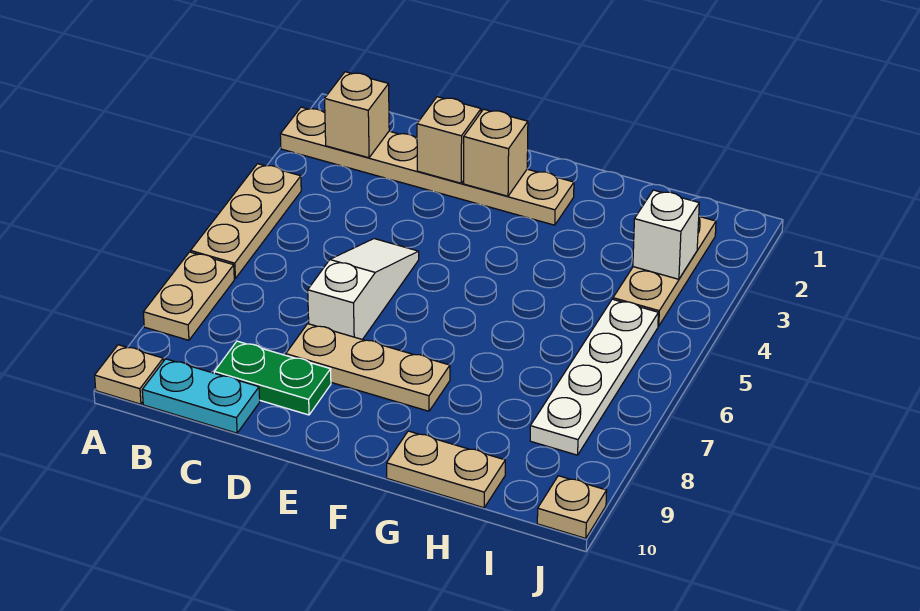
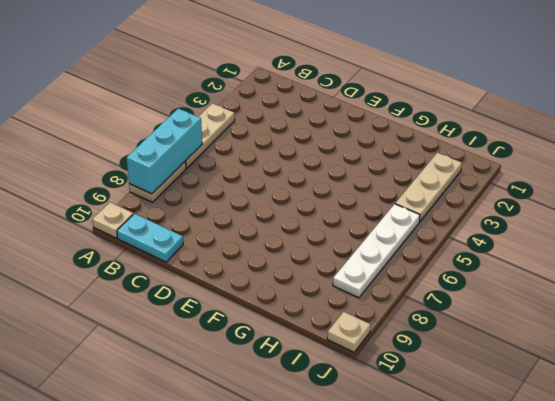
cyan 1x3 brick [126,108,202,194] -> none
none -> tan 1x6 plate [280,107,574,225]
none -> green 1x2 plate [214,341,331,415]
none -> white 1x3 slope [308,239,419,339]

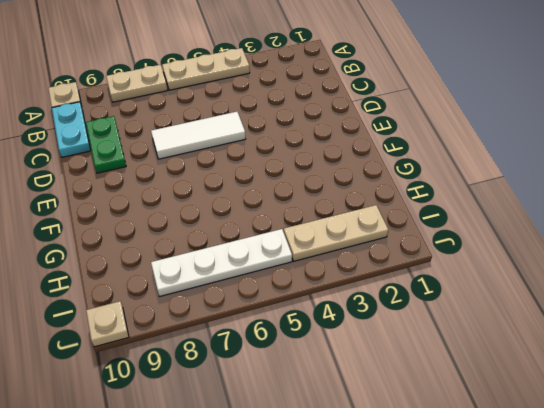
white 1x3 tile [151,112,246,159] -> white 1x3 slope [308,239,419,339]
none -> tan 1x6 plate [280,107,574,225]
none -> tan 1x3 plate [286,324,450,411]
none -> tan 1x2 plate [387,431,505,508]

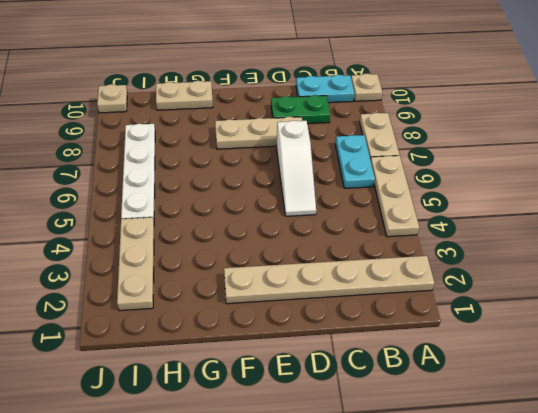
cyan 1x2 plate [335,135,375,188] -> none
none -> tan 1x1 brick [325,72,389,158]
none -> tan 1x1 brick [417,97,481,183]
none -> tan 1x1 brick [464,109,528,196]

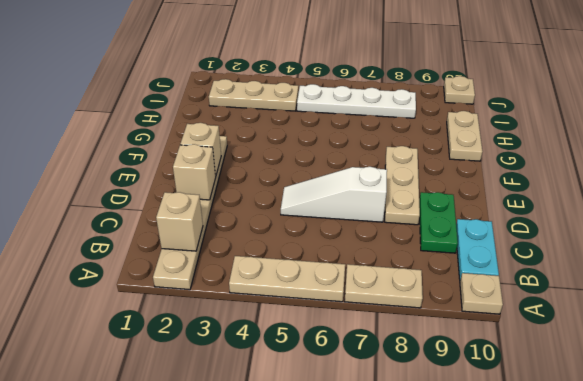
none -> white 1x1 brick [633,190,699,279]

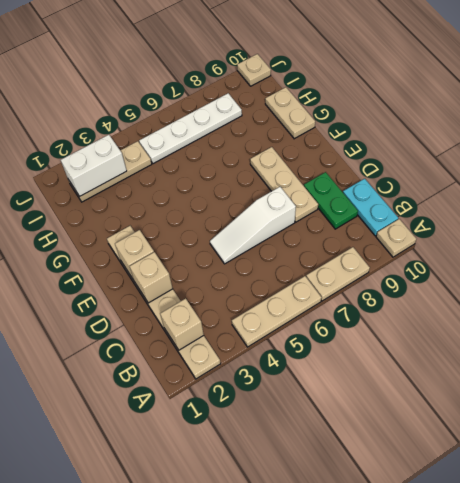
white 1x2 brick [61,135,127,196] -> white 1x1 brick [633,190,699,279]

